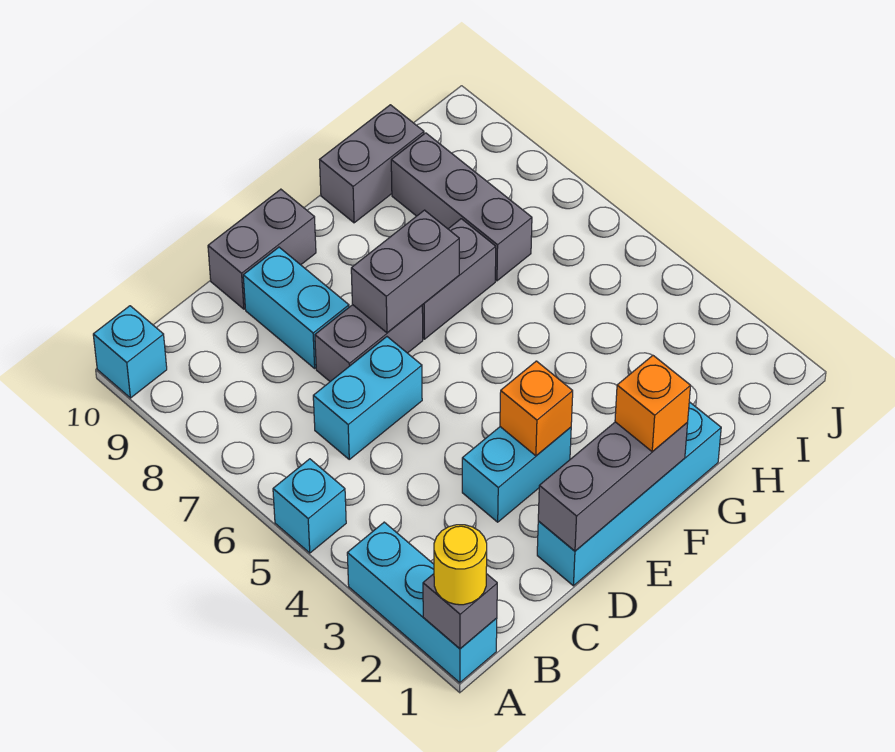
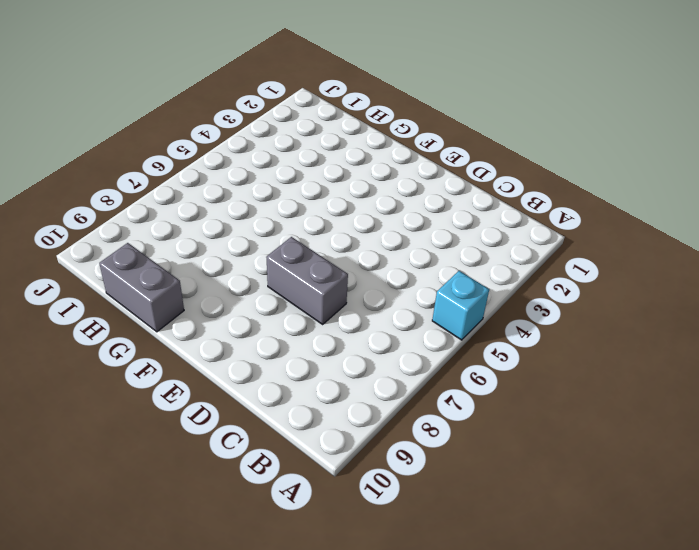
none -> cyan 1x3 brick [347,522,497,683]
none -> cyan 1x1 brick [93,306,167,398]
none -> cyan 1x2 brick [313,337,422,459]

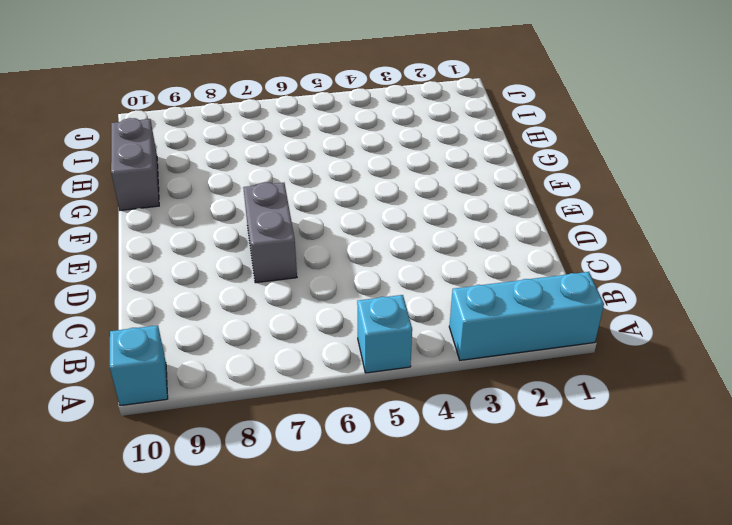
none -> cyan 1x2 brick [313,337,422,459]
none -> cyan 1x4 brick [537,402,721,586]
none -> cyan 1x2 brick [462,427,571,522]

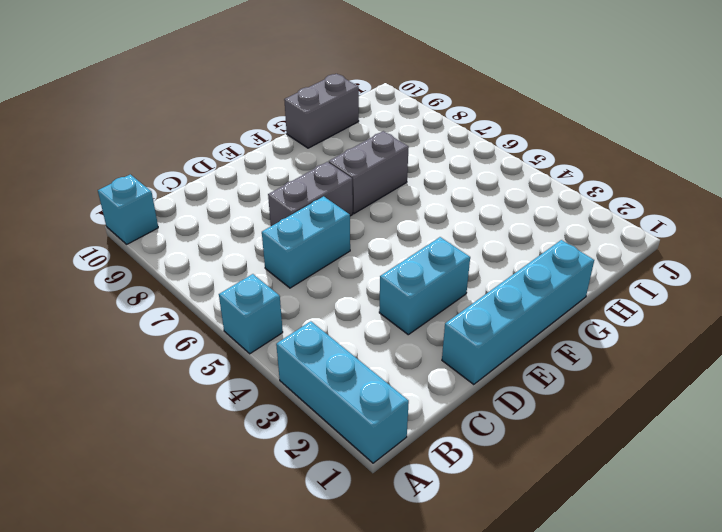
none -> cyan 1x2 brick [243,247,349,368]
none -> grey 1x2 brick [208,189,316,309]
none -> grey 1x3 brick [391,133,532,281]

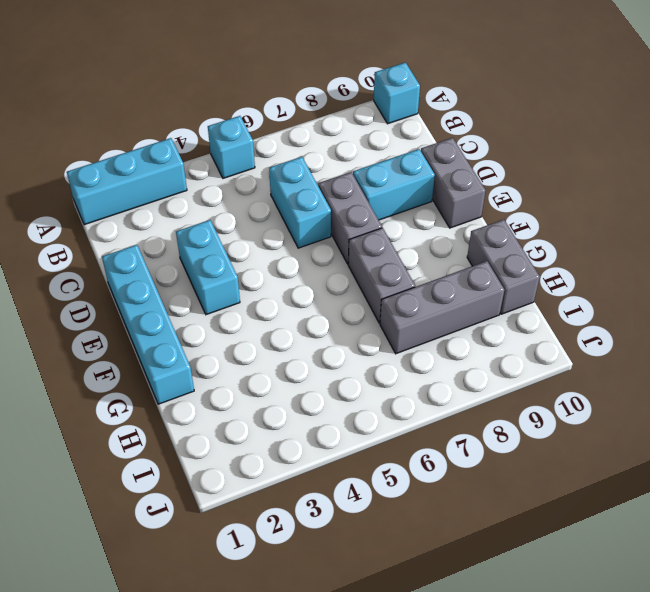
none -> grey 1x1 brick [423,574,497,649]
none -> grey 1x3 brick [538,422,688,551]
none -> orange 1x1 brick [500,361,573,456]

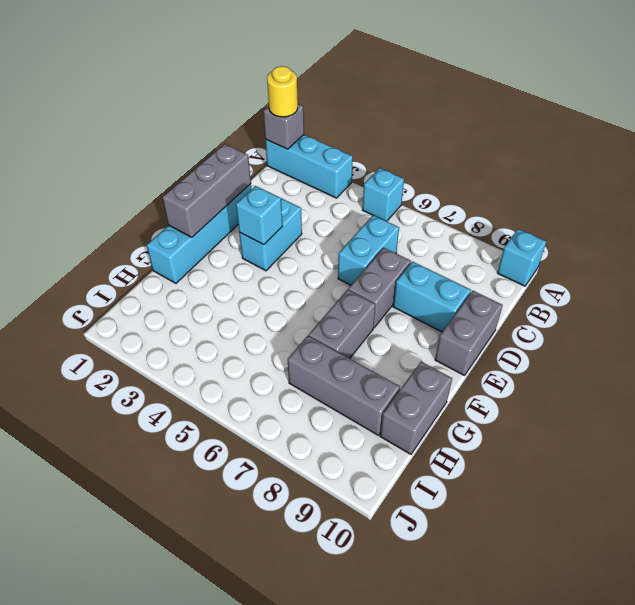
cyan 1x1 brick [236,186,282,245] -> orange 1x1 brick [500,361,573,456]
none -> grey 1x2 brick [351,210,459,333]
none -> orange 1x1 brick [615,356,690,452]

